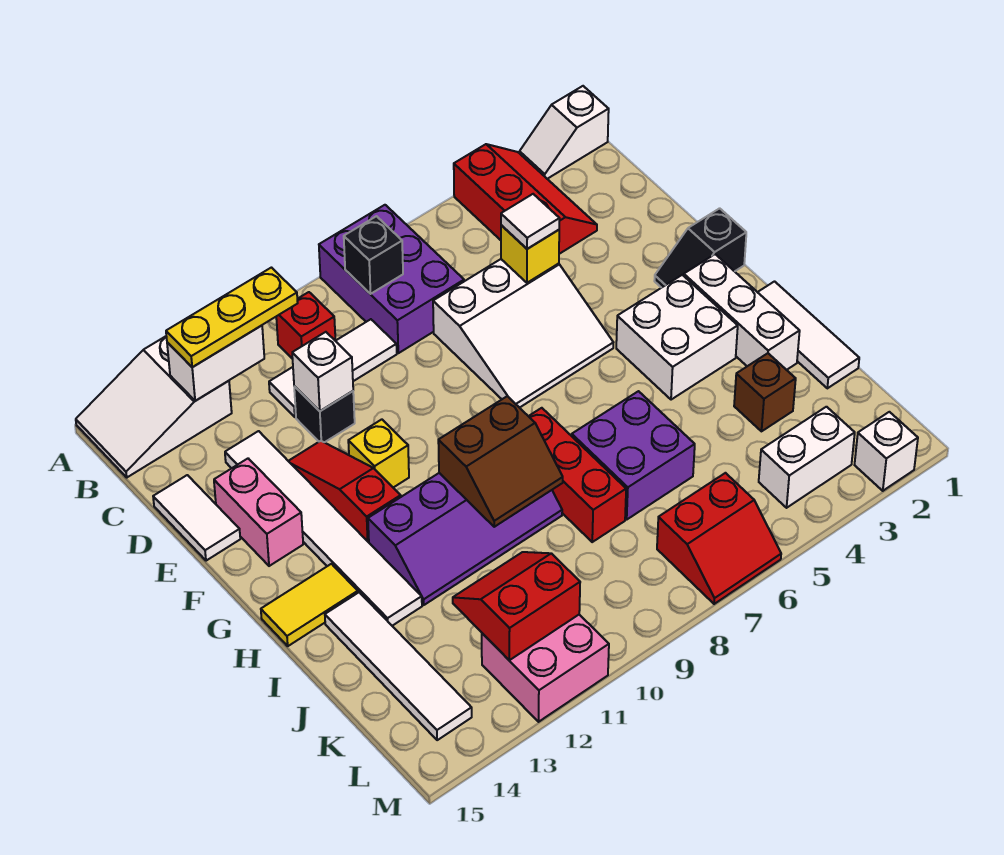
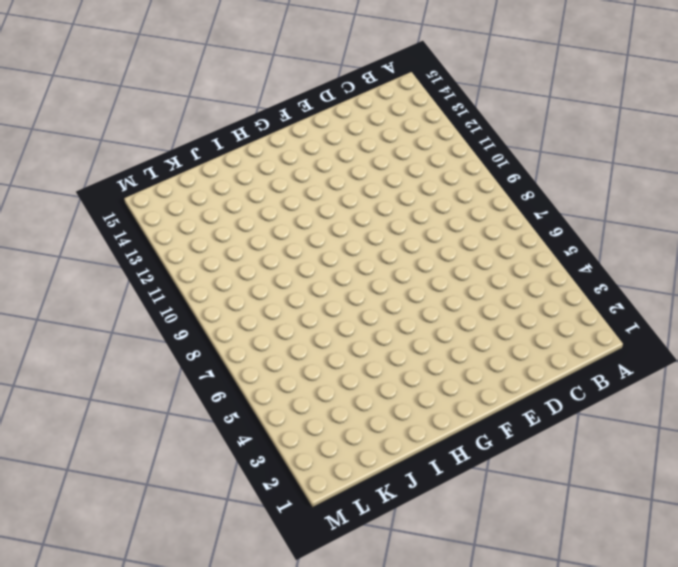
none -> white 1x2 slope [520,86,609,179]
none -> red 2x3 slope [454,144,597,254]
none -> purple 2x3 brick [319,205,464,353]
none -> white 2x3 slope [76,336,232,477]

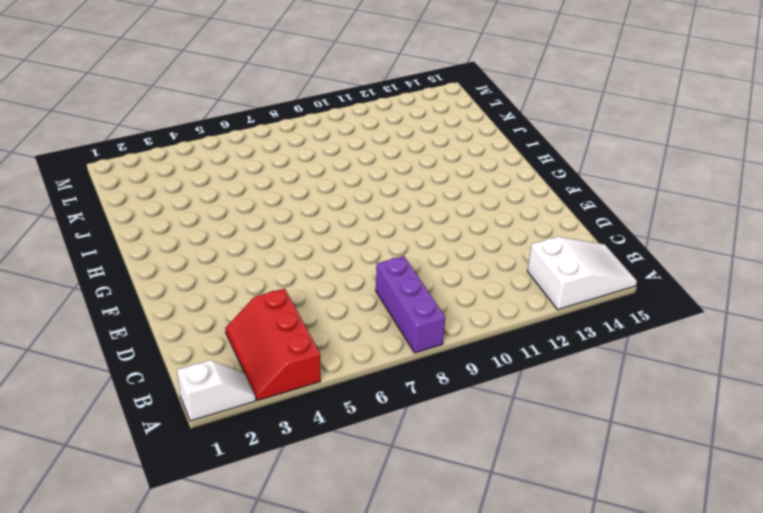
purple 1x3 brick [376,256,445,353] -> purple 2x3 brick [319,205,464,353]
none -> red 1x1 brick [276,292,336,359]
none -> white 1x3 tile [269,319,397,417]
none -> white 3x3 slope [433,259,613,408]
none -> black 1x1 brick [294,386,355,442]

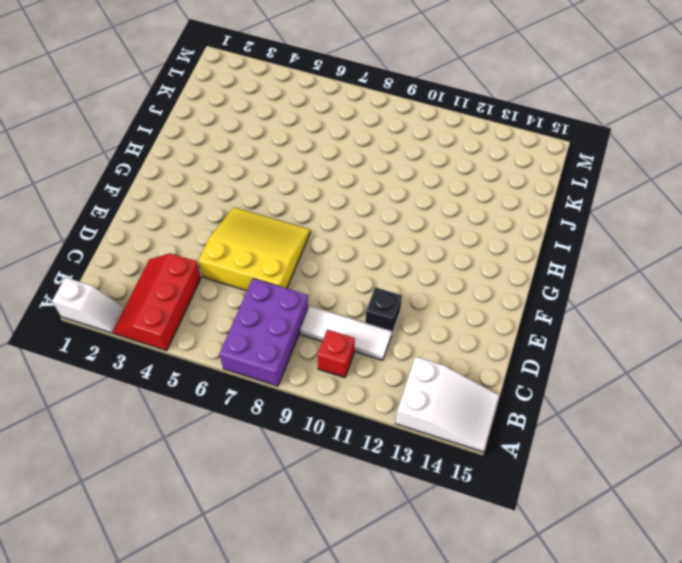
yellow 3x3 slope [199,207,310,291] -> white 3x3 slope [433,259,613,408]
none -> white 1x6 tile [225,431,422,626]
none -> white 1x2 tile [153,475,240,561]
none -> red 1x3 slope [289,441,401,542]
none -> pink 1x2 brick [214,459,303,566]

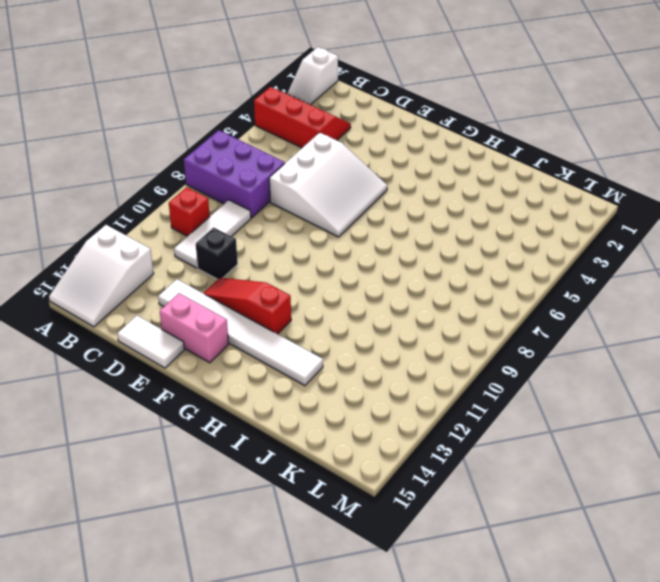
none -> black 1x2 slope [654,208,746,288]
none -> yellow 1x1 brick [348,419,409,488]
none -> white 1x3 brick [684,254,800,370]
none -> white 2x2 brick [616,275,738,400]

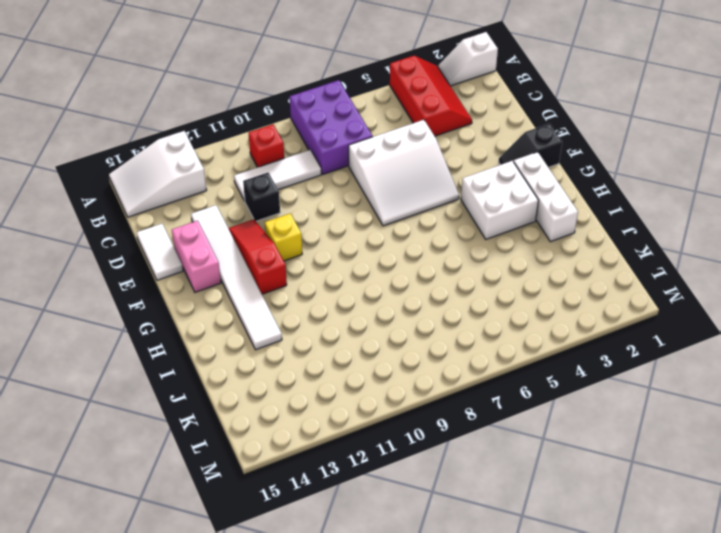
none -> white 1x3 tile [758,282,859,388]
none -> red 1x3 brick [529,408,626,542]
none -> purple 2x4 slope [368,473,562,605]
none -> yellow 1x2 tile [261,564,358,646]

